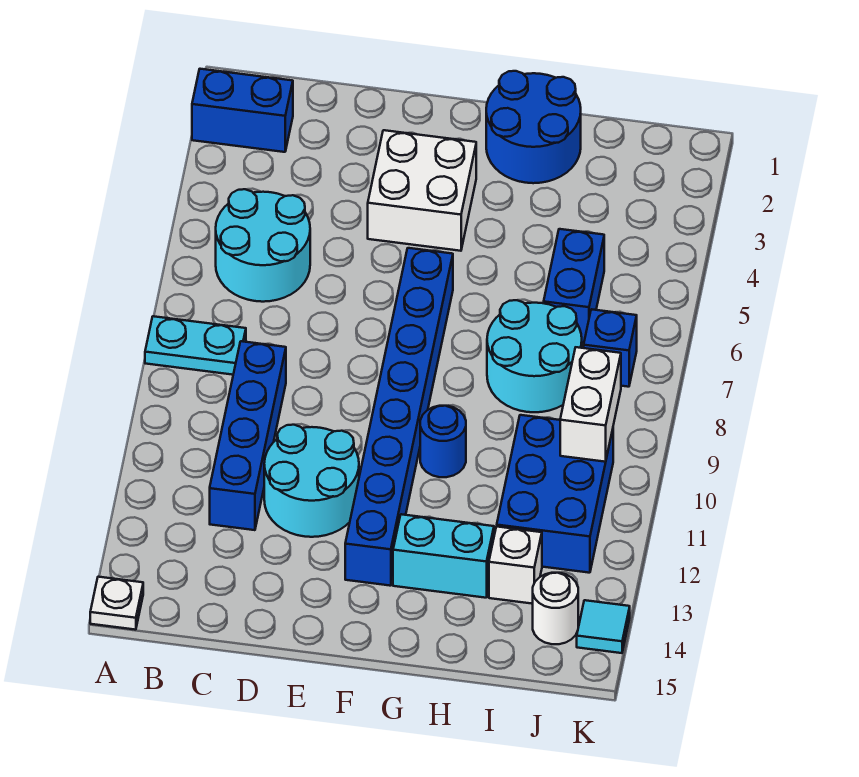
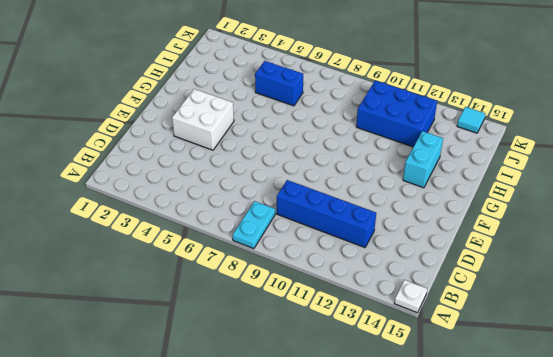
none -> blue 1x2 brick [192,69,293,152]
none -> cyan 2x2 round brick [216,189,310,302]
none -> cyan 2x2 round brick [264,425,359,537]

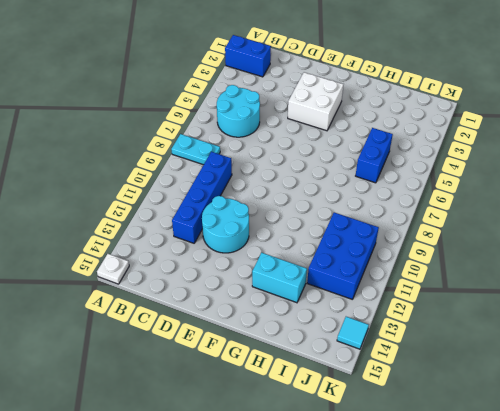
none -> blue 1x8 brick [345,248,453,586]
none -> blue 2x2 round brick [486,71,581,183]
none -> blue 1x1 round brick [420,406,466,477]

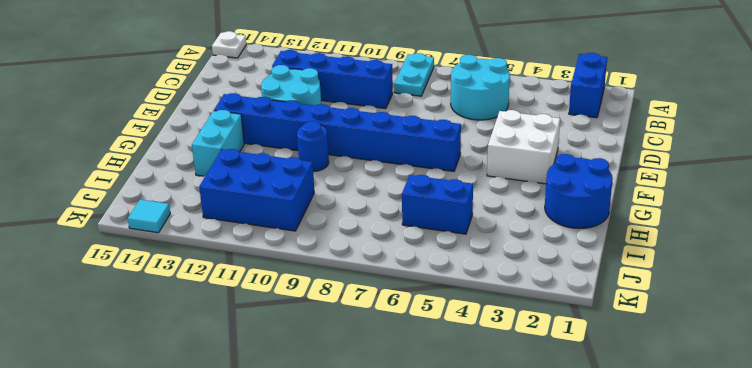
none -> cyan 2x2 round brick [487,300,582,412]
none -> white 1x1 brick [489,527,542,604]
none -> blue 1x1 brick [584,309,637,387]

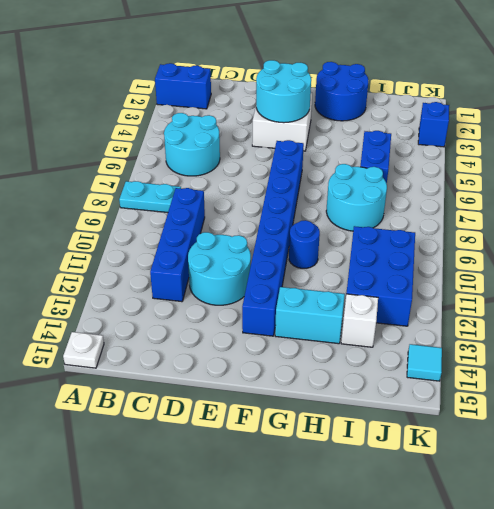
cyan 2x2 round brick [256,60,311,123] -> none
blue 1x1 brick [418,102,449,147] -> blue 1x1 brick moved to [584,309,637,387]
none -> white 1x1 round brick [533,573,578,644]
none -> white 1x2 brick [560,347,621,462]

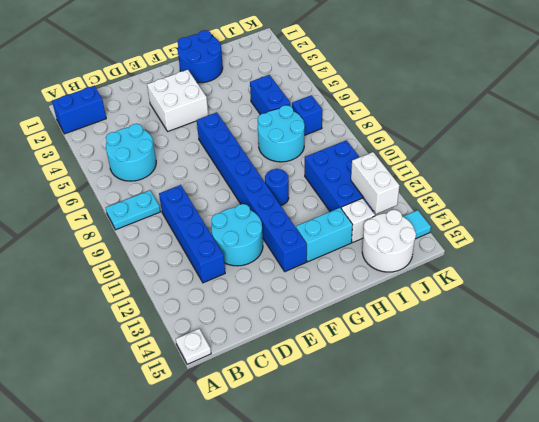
white 2x2 round brick [362,210,416,272] -> white 1x1 round brick [533,573,578,644]
white 1x2 brick [351,152,399,214] -> white 1x2 brick moved to [560,347,621,462]

